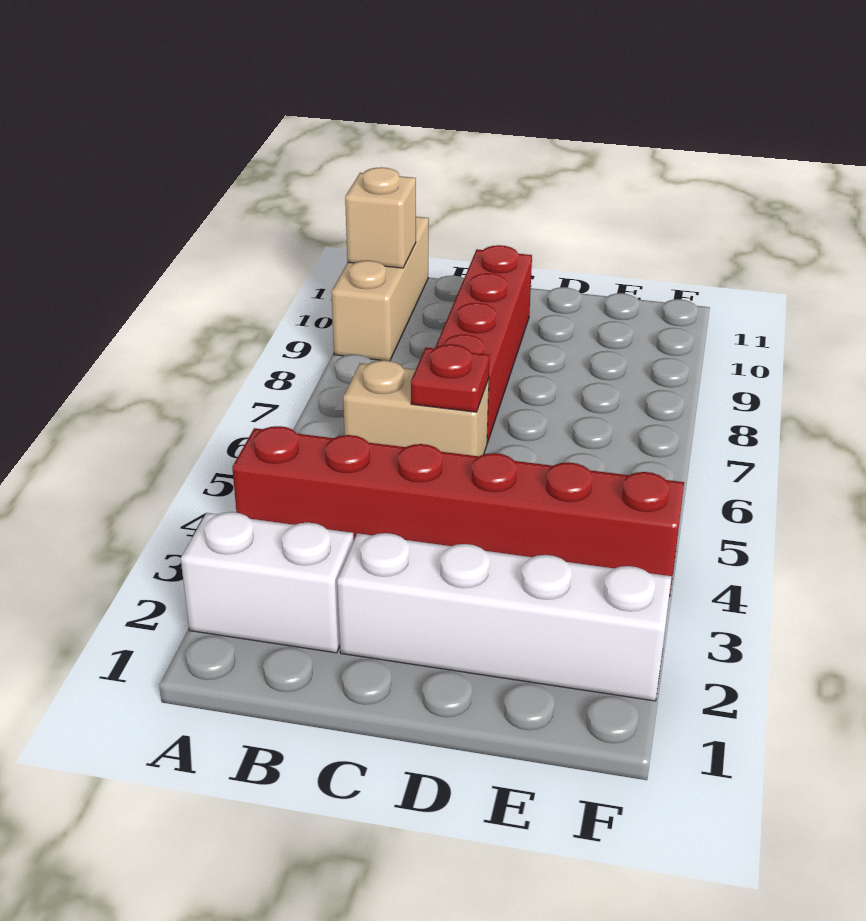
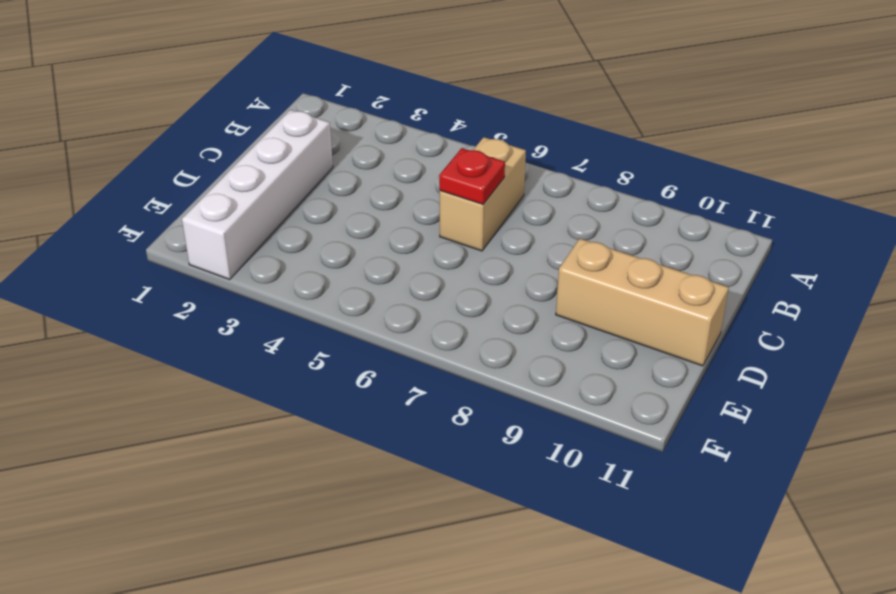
tan 1x3 brick [556,239,729,366] -> tan 1x3 brick moved to [331,217,429,361]
none -> white 1x2 brick [181,512,354,653]
none -> red 1x6 brick [232,426,684,596]

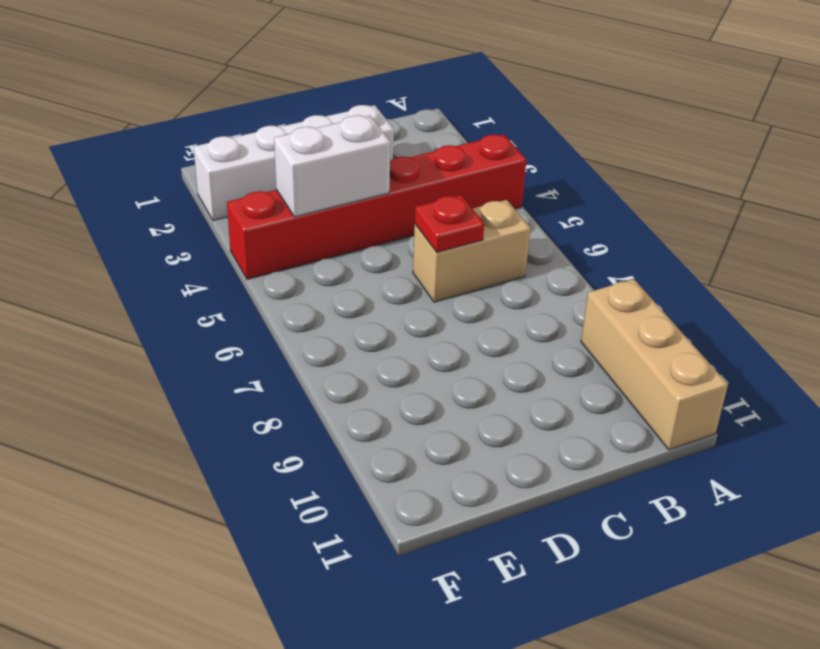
white 1x2 brick [274,115,391,217] -> white 1x2 brick moved to [181,512,354,653]
none -> red 1x4 brick [435,245,532,443]
none -> tan 1x1 brick [345,167,416,268]

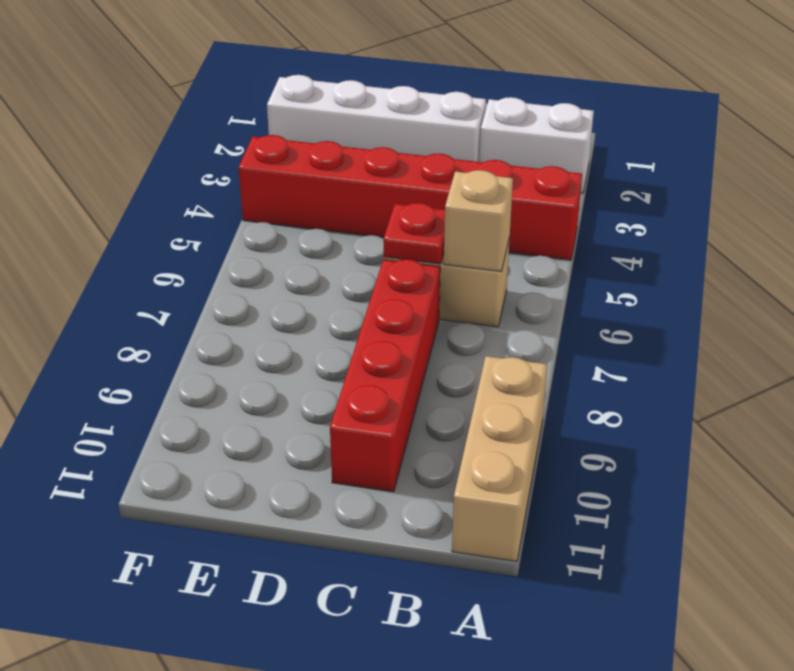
tan 1x1 brick [444,170,513,272] -> tan 1x1 brick moved to [345,167,416,268]

